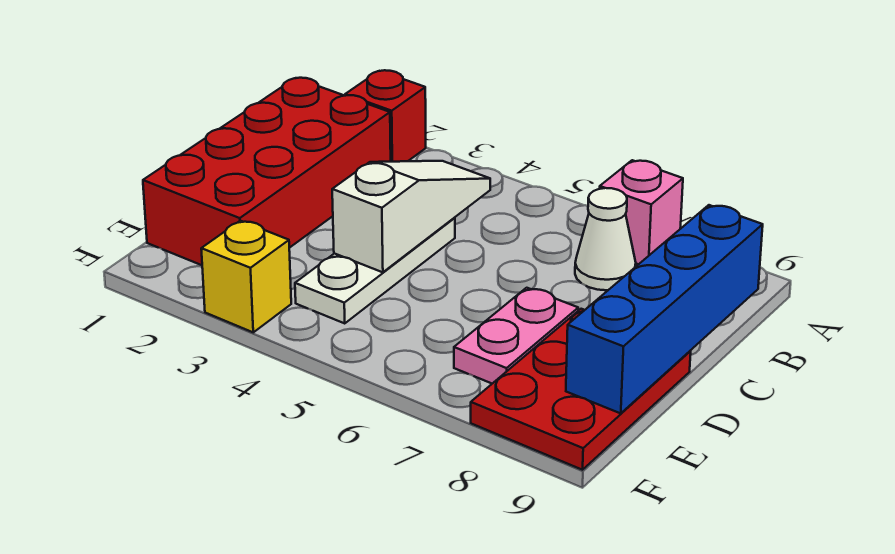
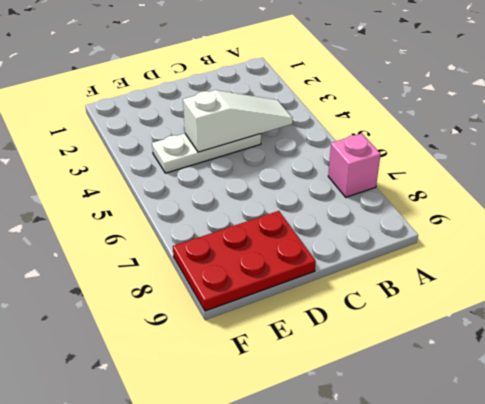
none -> red 1x1 brick [345,70,426,162]
none -> red 2x4 brick [143,78,391,265]

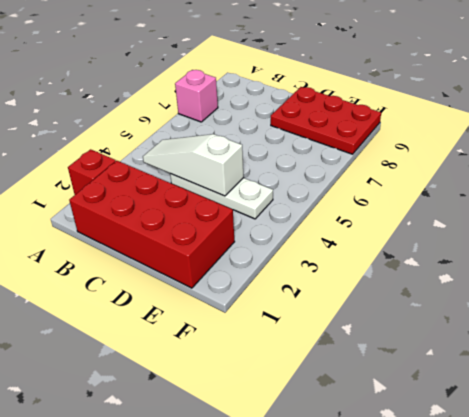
none -> white 1x1 cone [575,188,636,290]
none -> pink 1x2 plate [454,288,578,384]

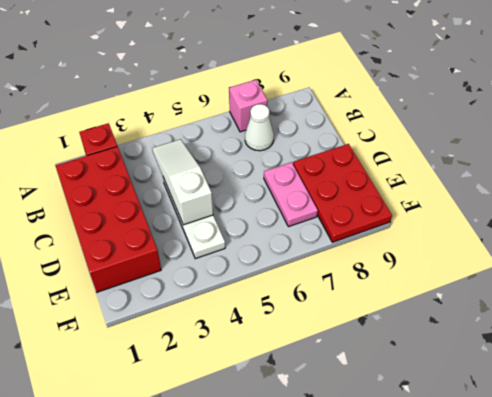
none -> yellow 1x1 brick [201,221,291,332]
none -> blue 1x4 brick [566,205,763,413]

